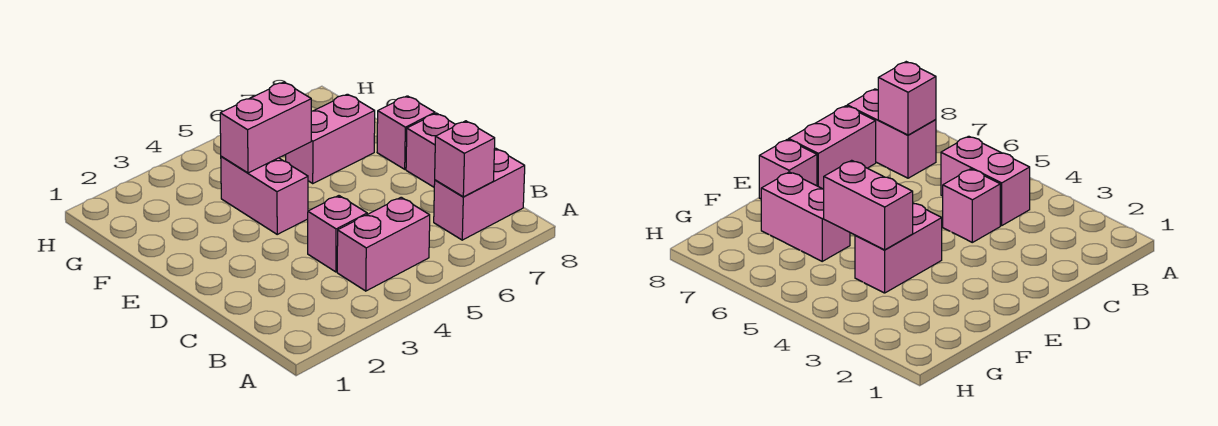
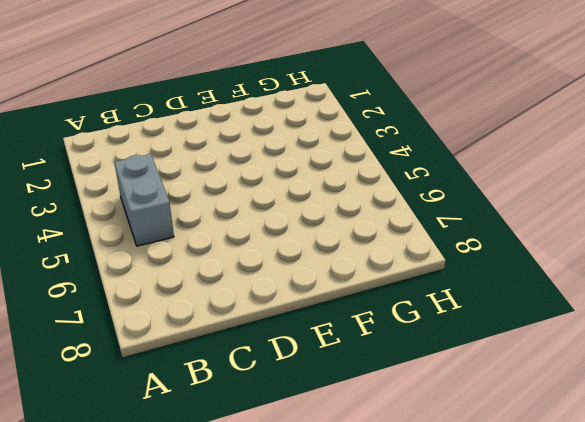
grey 1x2 brick [114,154,174,246] -> pink 1x2 brick [337,197,430,291]
none -> pink 1x2 brick [434,149,525,240]
none -> pink 1x1 brick [308,196,367,272]

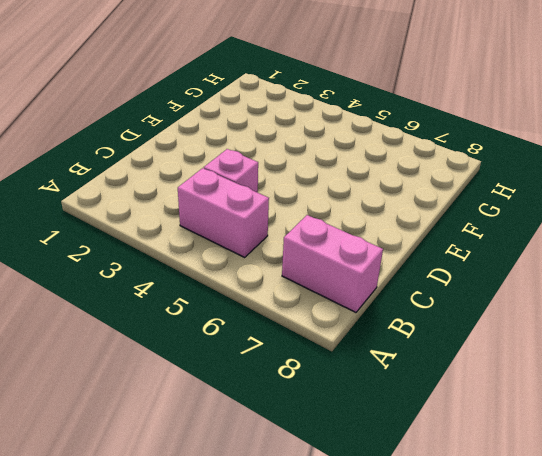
none -> pink 1x2 brick [406,113,455,187]
none -> pink 1x2 brick [221,156,308,234]

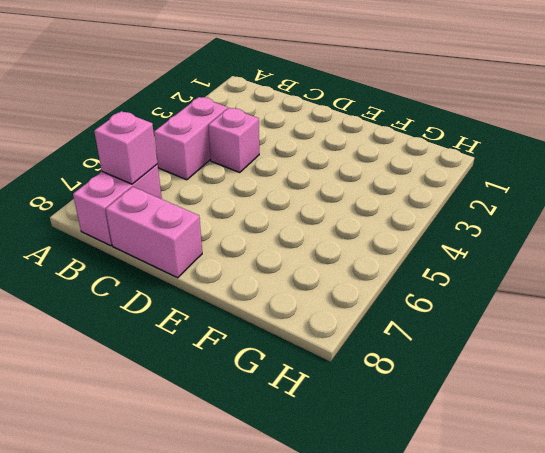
none -> pink 1x2 brick [221,156,308,234]
none -> pink 1x1 brick [377,96,435,169]

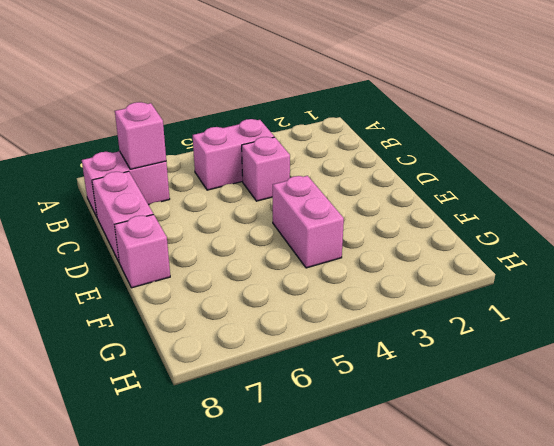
none -> pink 1x2 brick [286,94,375,183]
none -> pink 1x2 brick [220,82,311,173]

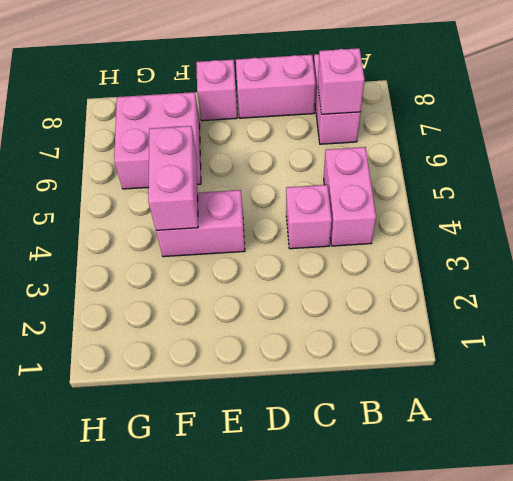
pink 2x2 brick [114,92,201,189] -> pink 1x2 brick [286,94,375,183]

